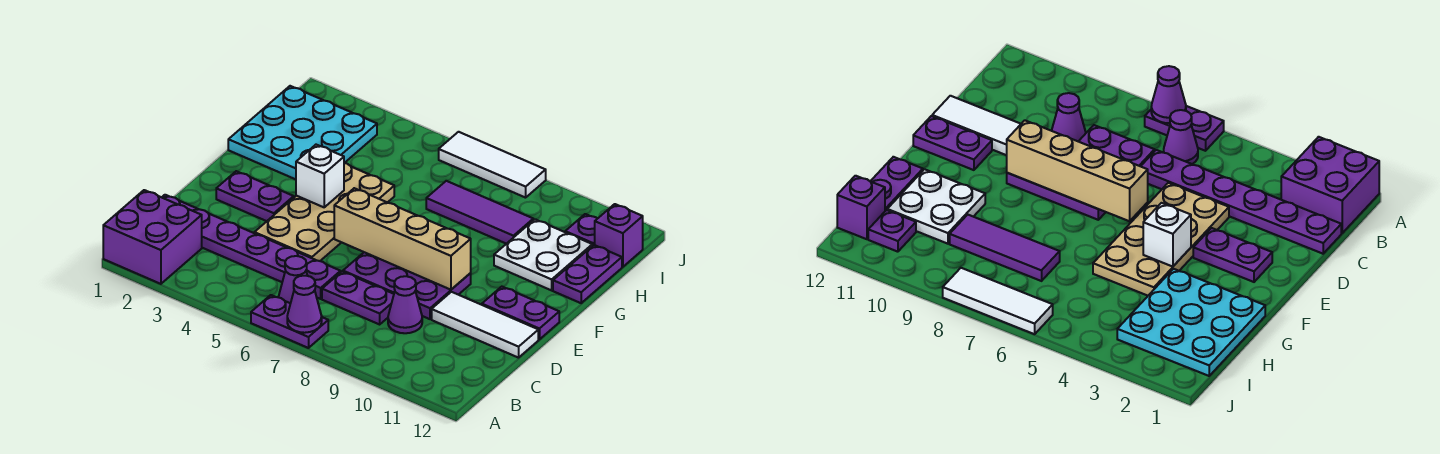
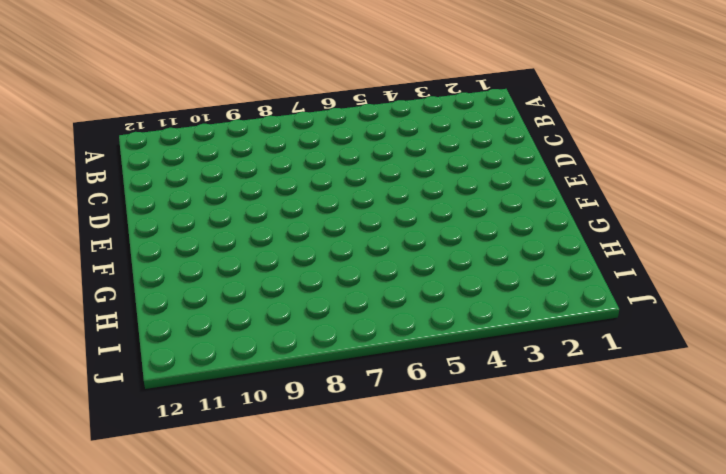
none -> purple 2x2 brick [103,190,202,284]
none -> purple 1x2 plate [251,295,328,348]
none -> purple 1x1 cone [279,256,307,303]

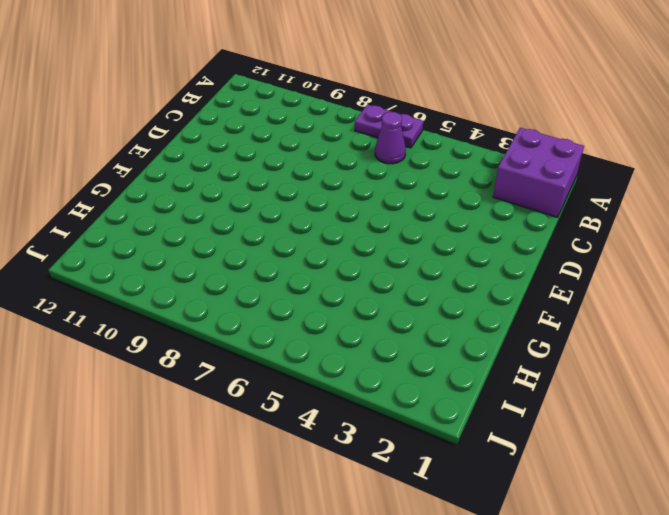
none -> purple 1x6 plate [162,195,341,299]
none -> purple 1x2 plate [322,272,394,324]
none -> purple 1x1 cone [388,276,422,333]

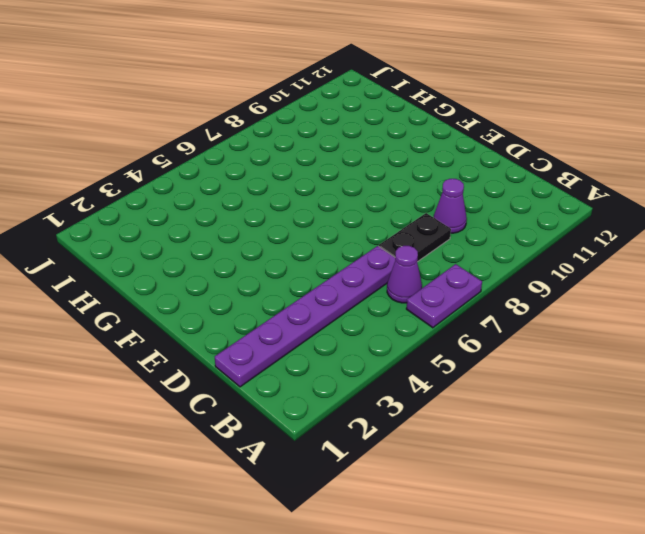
black 1x2 plate [379,213,451,262] -> purple 1x2 plate [322,272,394,324]
none -> purple 2x2 brick [103,190,202,284]
none -> tan 2x4 plate [254,163,394,261]
none -> purple 2x3 plate [343,252,471,319]

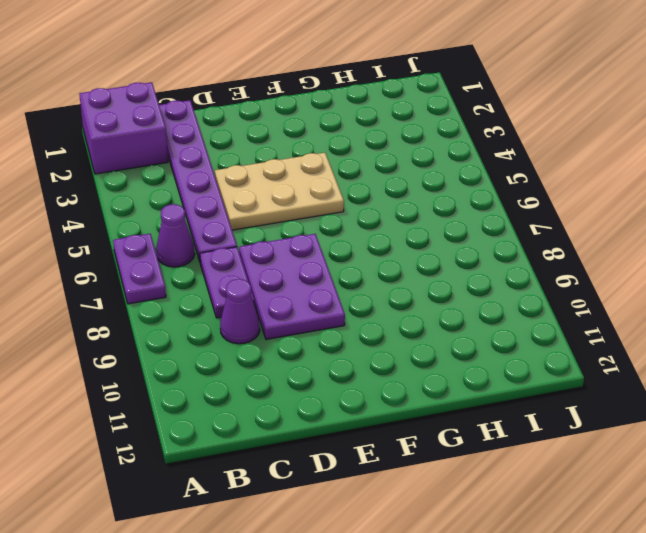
tan 2x3 plate [215,153,344,230] -> tan 2x4 plate [254,163,394,261]
none -> white 1x3 tile [432,292,538,358]
none -> purple 1x2 plate [216,171,294,221]
none -> purple 1x2 plate [482,287,559,340]

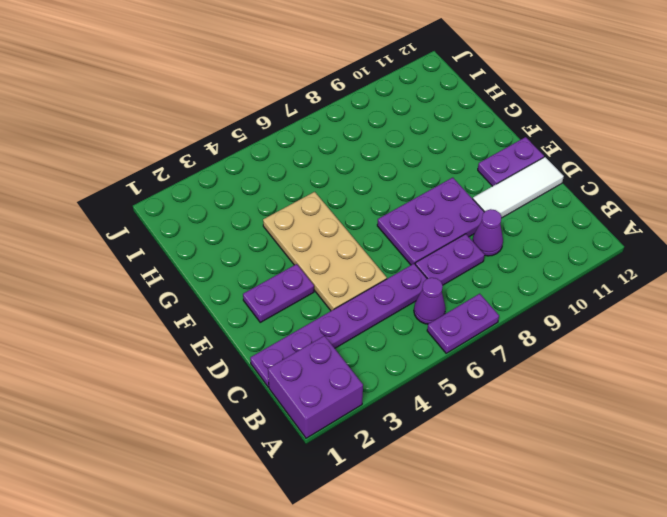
none -> cyan 3x3 plate [228,86,377,179]
none -> white 2x2 plate [494,219,592,290]
none -> purple 1x2 plate [553,245,622,303]

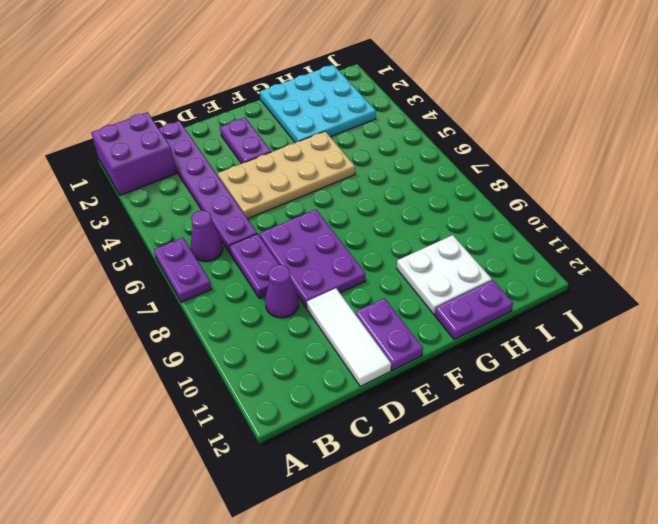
none -> purple 1x3 tile [426,181,533,244]
none -> purple 1x1 plate [565,214,597,246]
none -> purple 1x1 brick [595,204,643,267]

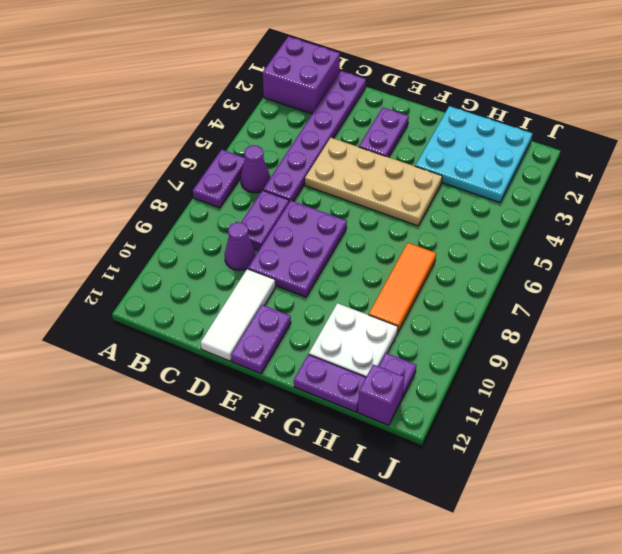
orange 1x3 tile [369,243,436,331] -> purple 1x3 tile [426,181,533,244]
none -> white 1x3 tile [439,132,546,198]
none -> purple 1x1 cone [287,276,322,333]
none -> tan 1x4 brick [334,188,471,290]

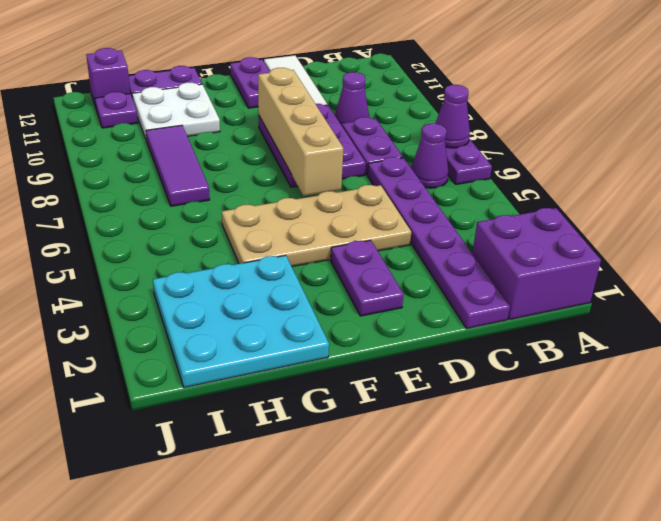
none -> white 1x3 tile [439,132,546,198]
none -> white 1x1 brick [296,145,344,207]

